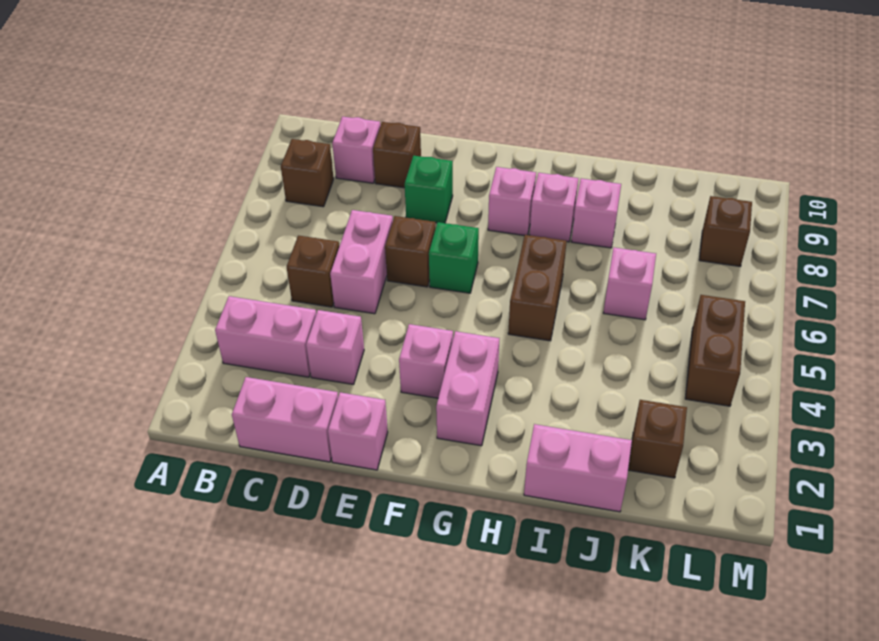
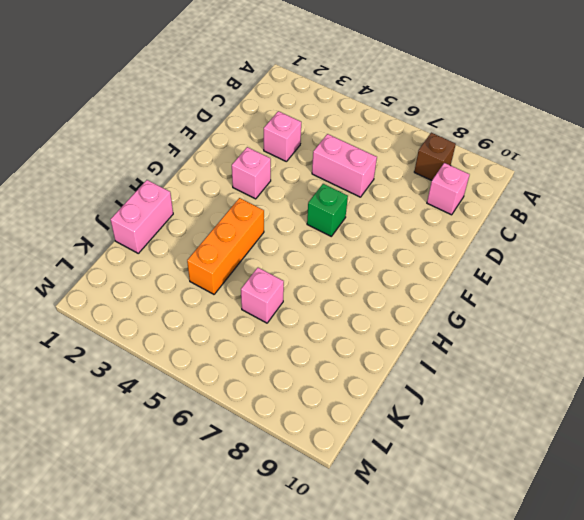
orange 1x3 brick [187,198,264,294] -> none
none -> pink 1x2 brick [215,296,316,377]
none -> pink 1x2 brick [232,377,338,462]
none -> brown 1x1 brick [287,236,339,307]

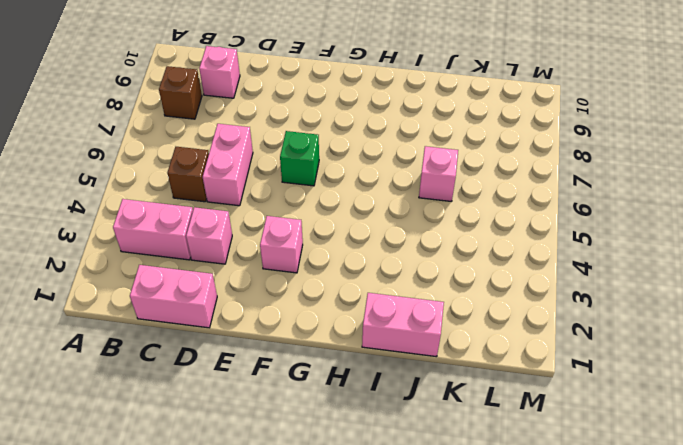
none -> brown 1x1 brick [373,122,421,188]
none -> pink 1x1 brick [328,392,388,470]
none -> brown 1x1 brick [385,216,436,287]

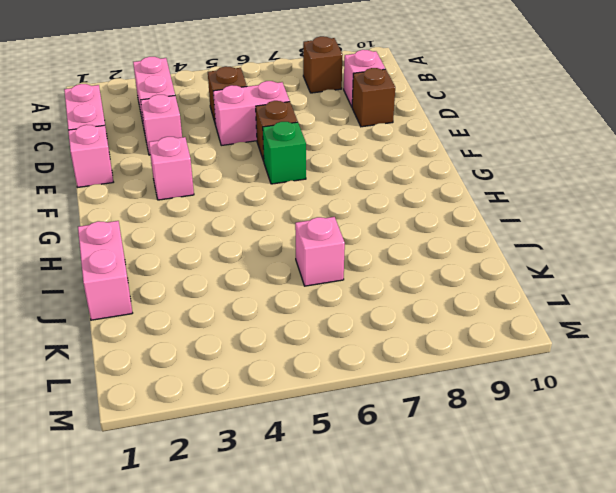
none -> green 1x1 brick [405,156,453,223]
none -> pink 1x2 brick [436,331,500,446]
none -> pink 1x1 brick [488,167,536,235]

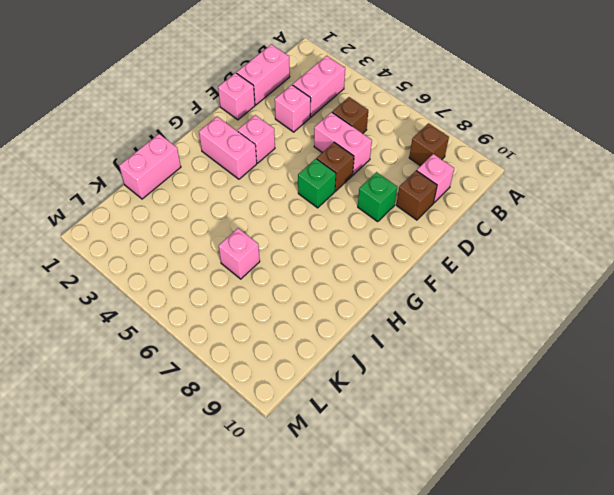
none -> pink 1x1 brick [488,167,536,235]
none -> brown 1x2 brick [508,235,567,341]
none -> pink 1x1 brick [530,173,579,242]

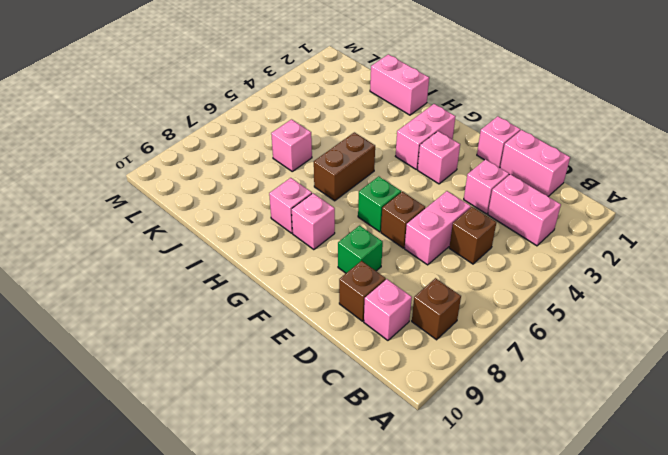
none -> pink 1x1 brick [571,178,621,248]
none -> brown 1x1 brick [628,400,687,478]
none -> brown 1x2 brick [685,295,745,406]

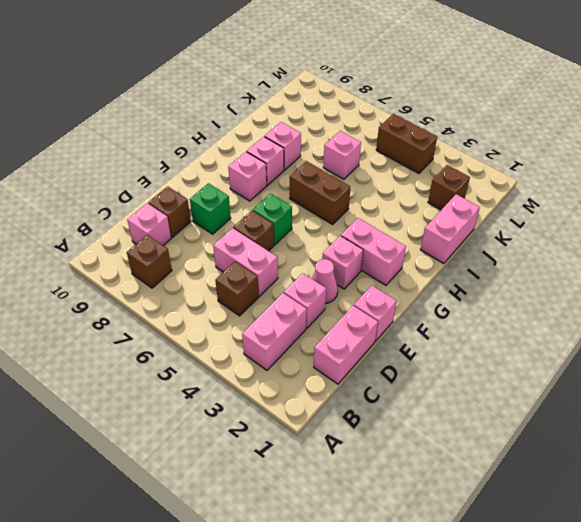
pink 1x1 cone [312,259,338,303] -> none
none -> brown 1x1 brick [699,196,752,266]

